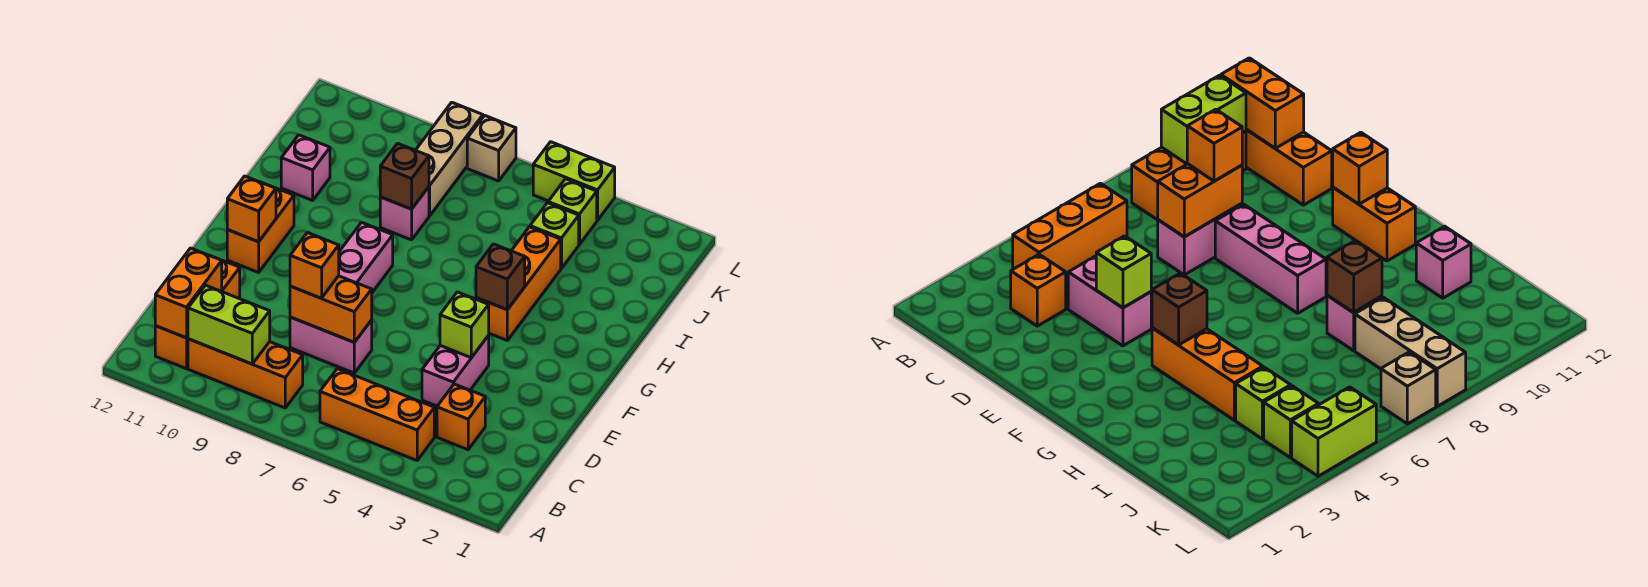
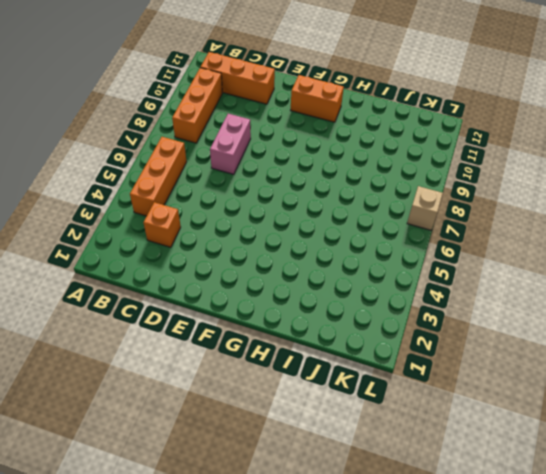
none -> pink 1x2 brick [422,335,489,406]
none -> pink 1x3 brick [339,222,393,292]
none -> orange 1x3 brick [476,227,561,340]

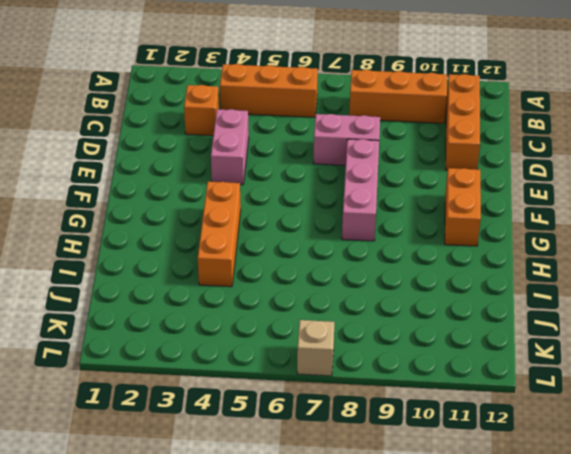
none -> pink 1x1 brick [380,187,429,240]
none -> pink 1x1 brick [281,135,330,200]
none -> lime 1x1 brick [530,203,579,269]

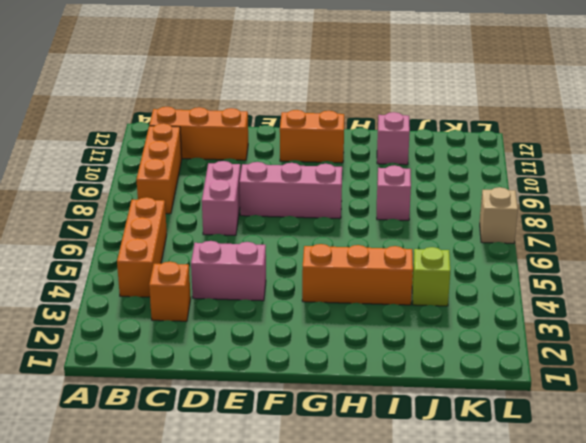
none -> tan 1x3 brick [416,102,483,216]
none -> lime 1x1 brick [548,179,597,244]
none -> lime 1x2 brick [533,142,615,220]

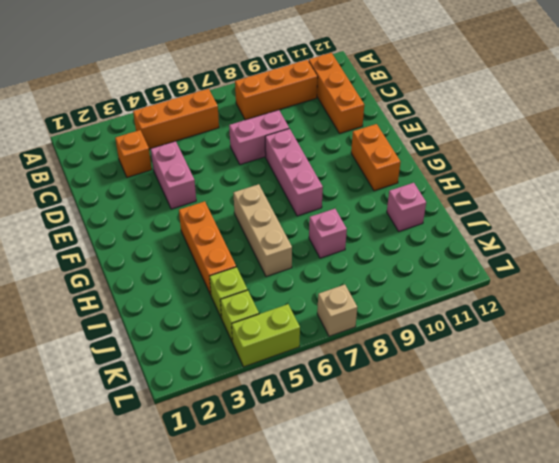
tan 1x3 brick [233,184,292,277] -> tan 1x3 brick moved to [416,102,483,216]
none -> lime 1x2 brick [188,285,270,364]
none -> orange 1x2 brick [155,248,222,338]
none -> orange 1x2 brick [290,276,372,342]

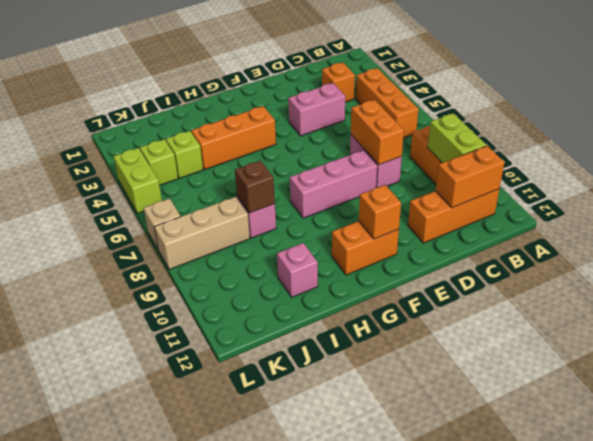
none -> lime 1x1 brick [440,292,489,358]
none -> brown 1x1 brick [476,244,525,310]
none -> orange 1x1 brick [290,233,339,298]

